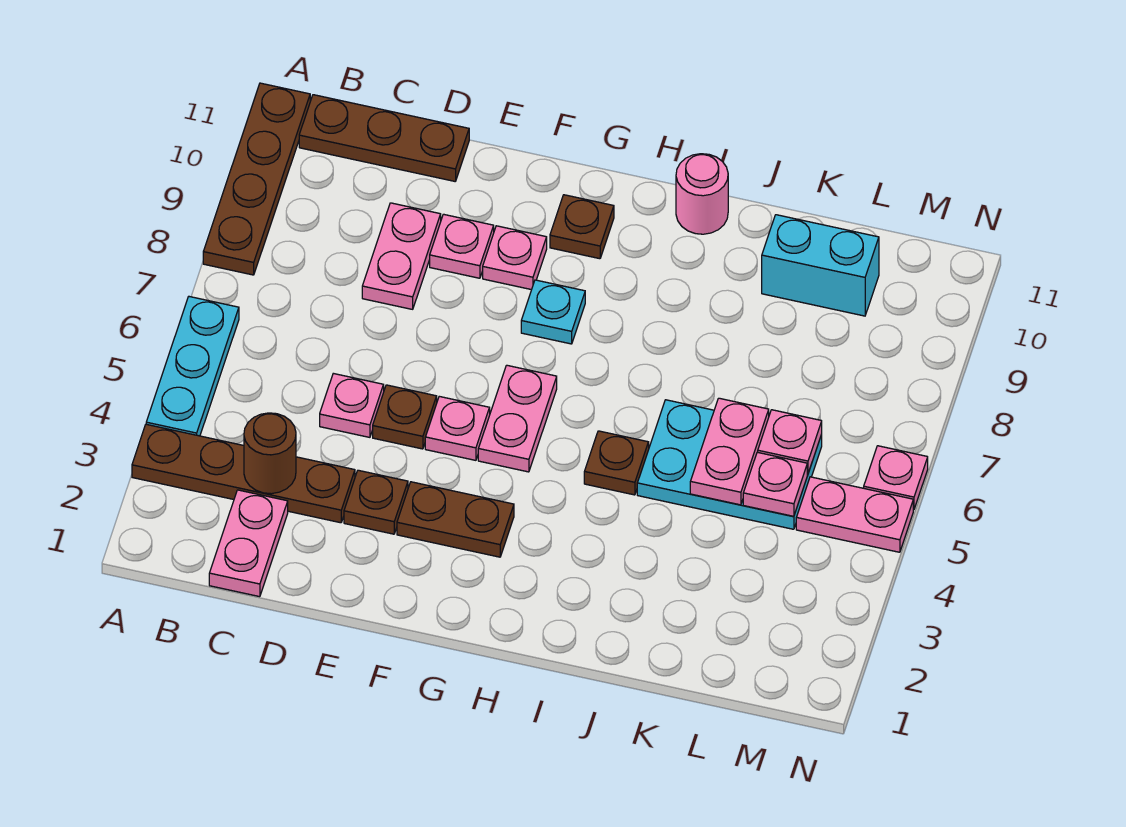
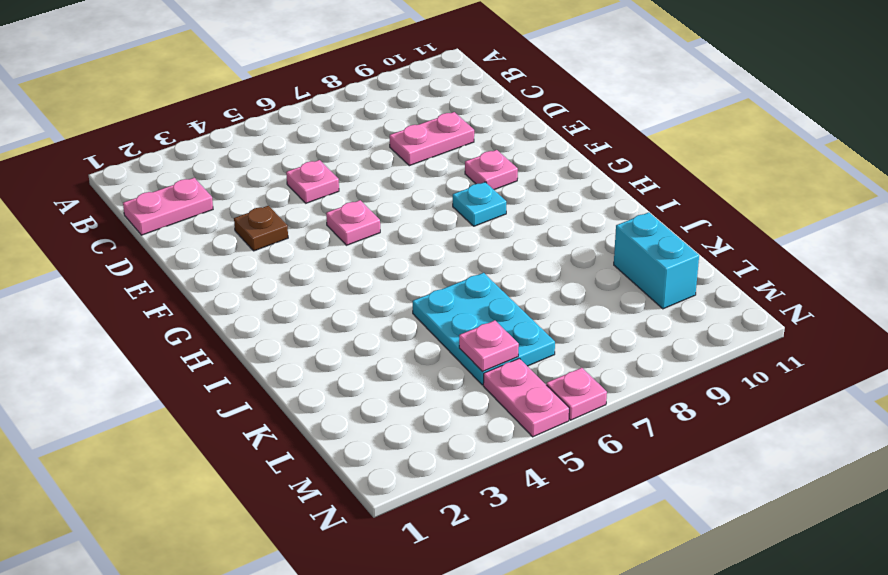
none -> brown 1x4 plate [132,424,355,523]
none -> cyan 1x3 plate [146,297,239,436]
none -> brown 1x4 plate [203,83,310,275]

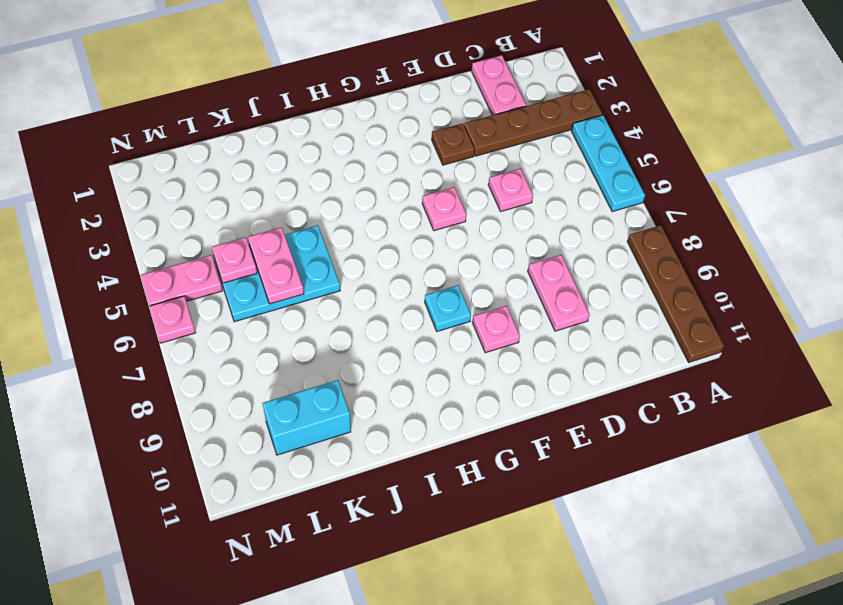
none -> brown 1x3 plate [299,95,469,181]
none -> brown 1x1 plate [373,385,437,449]
none -> pink 1x1 plate [430,214,494,278]

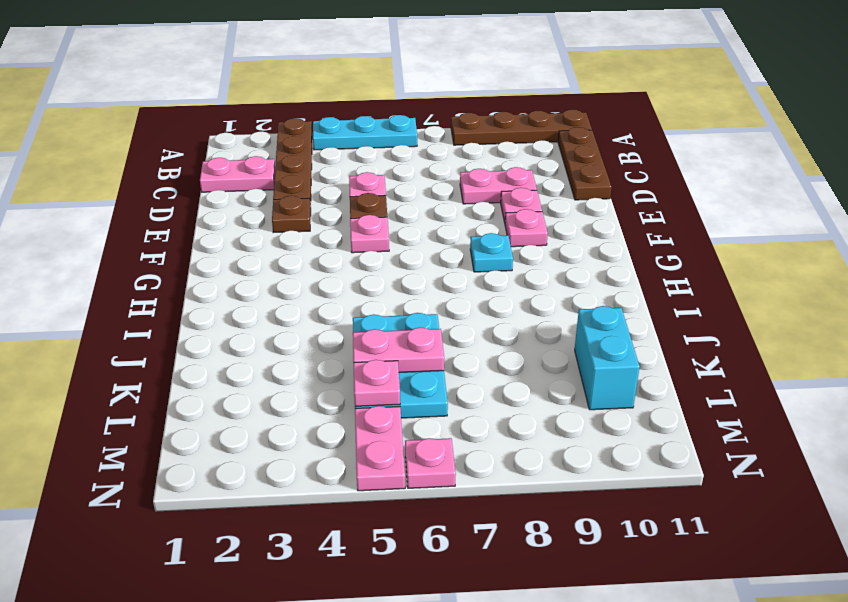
none -> brown 1x2 plate [397,482,514,557]
none -> pink 1x2 plate [478,365,557,472]
none -> brown 1x1 plate [550,195,614,259]

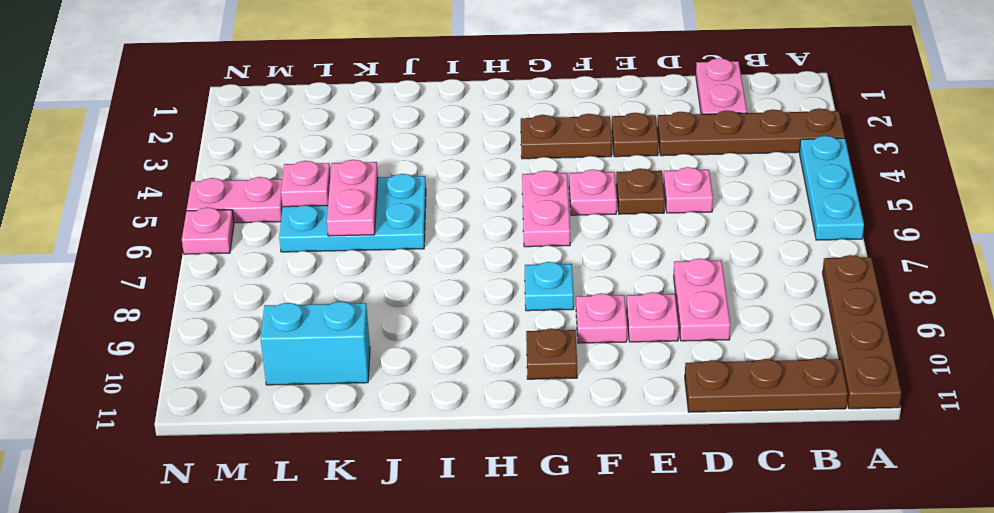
none -> brown 1x1 plate [584,431,649,495]
none -> pink 1x1 round brick [676,154,728,234]
none -> brown 1x1 round brick [244,413,296,494]

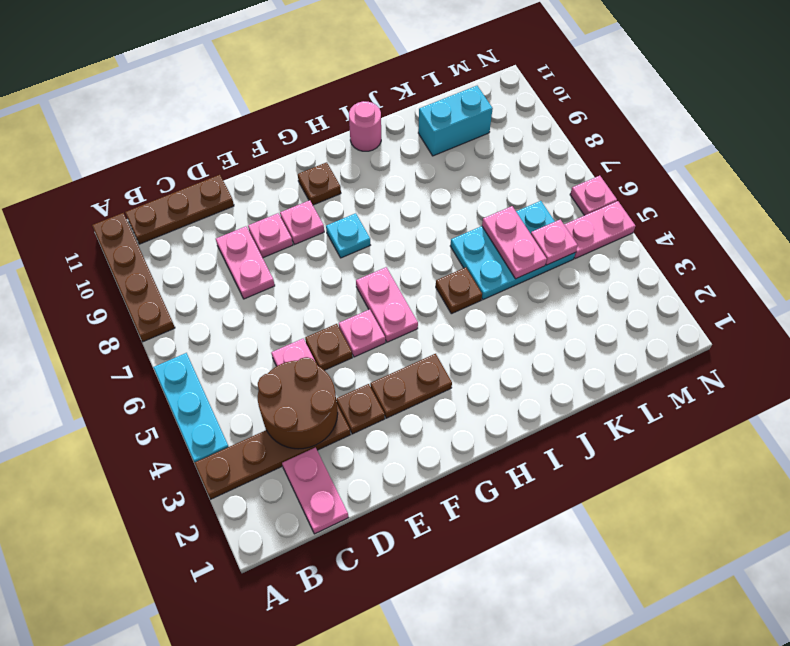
brown 2x2 round brick [258,357,338,449] -> brown 1x1 round brick [244,413,296,494]
none -> pink 1x1 plate [758,410,822,474]

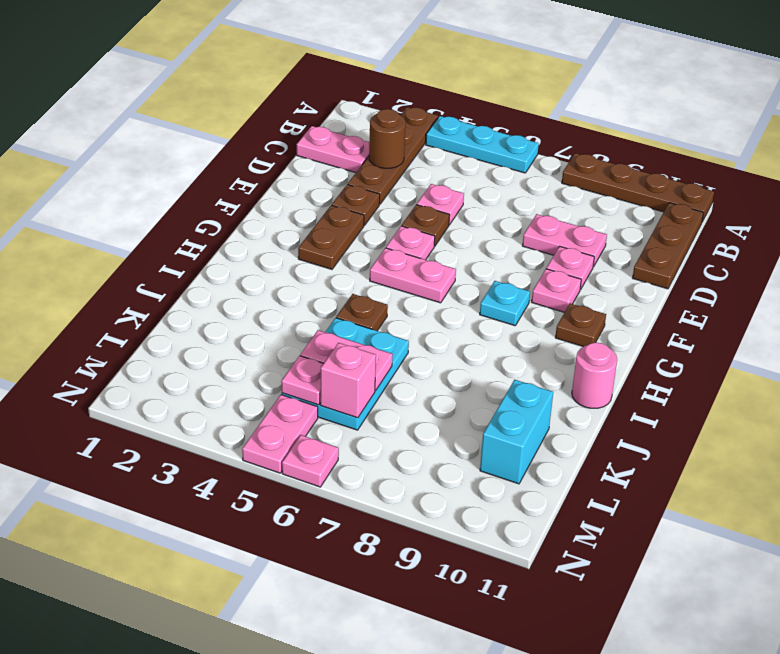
pink 1x1 brick [320,343,376,418] -> pink 1x1 plate [758,410,822,474]

